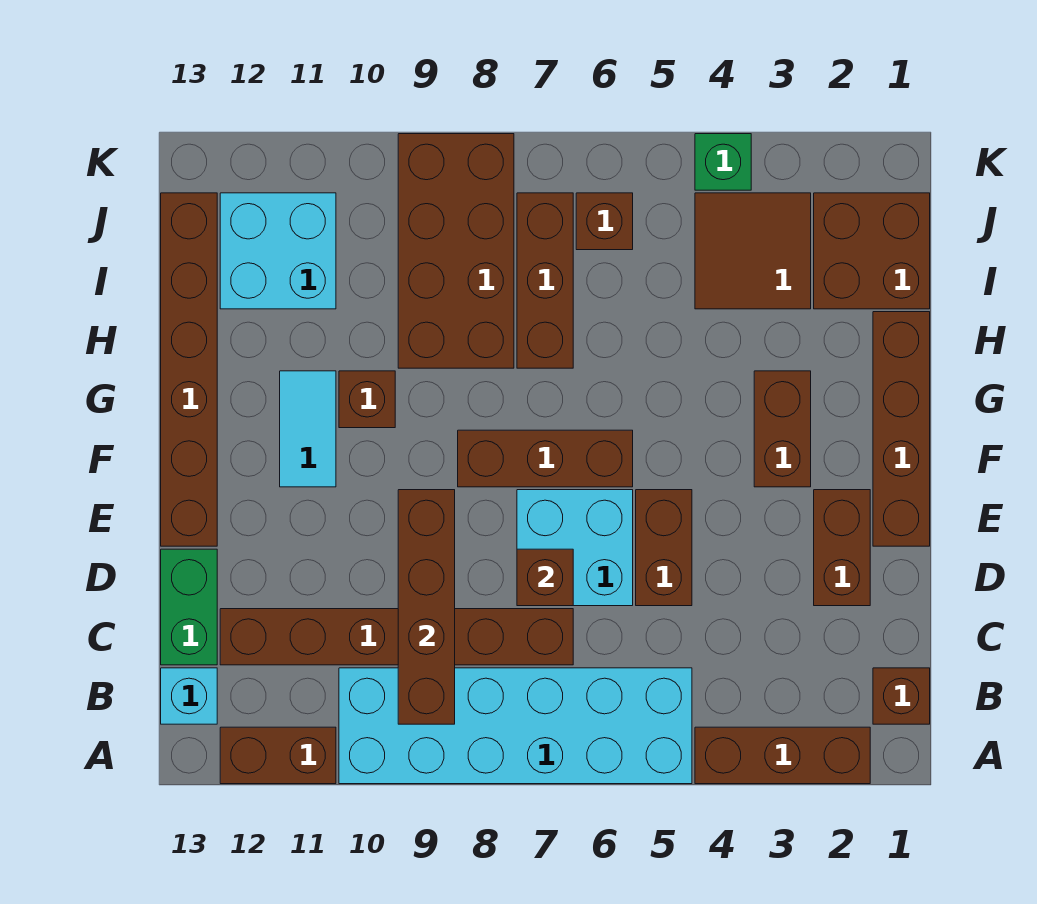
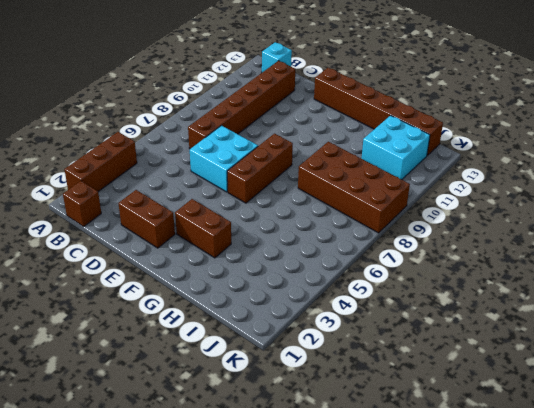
none -> cyan 2x6 brick [339,668,692,784]
none -> brown 1x2 brick [220,727,336,784]
none -> green 1x2 brick [161,549,217,665]

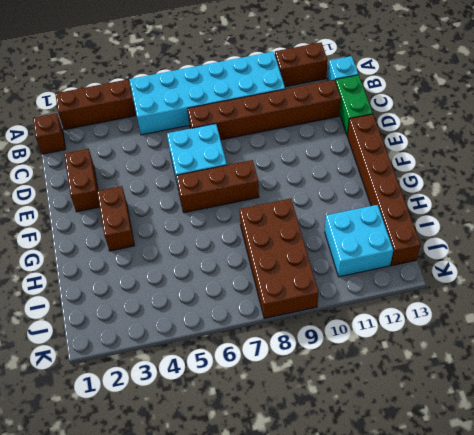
none -> brown 1x2 brick [636,490,692,606]
none -> brown 1x4 brick [873,312,930,546]
none -> cyan 1x2 tile [280,371,336,487]

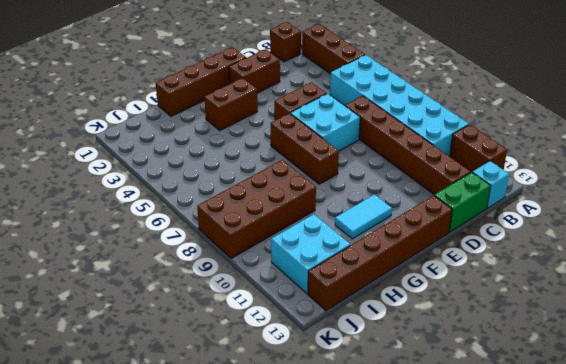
none -> brown 1x1 brick [339,371,395,428]
none -> brown 1x3 brick [517,193,573,368]
none -> brown 2x2 brick [814,193,930,309]

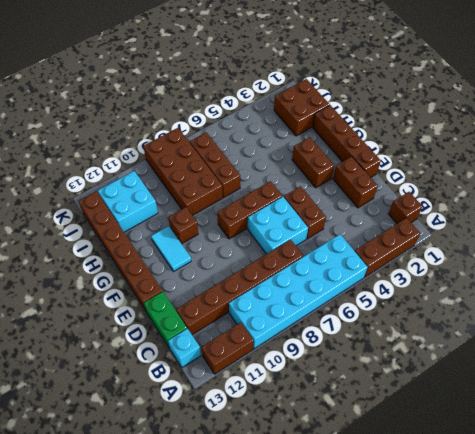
none -> brown 2x2 tile [695,193,811,309]
none -> brown 1x1 brick [576,193,633,250]
none -> green 1x1 brick [695,134,751,190]

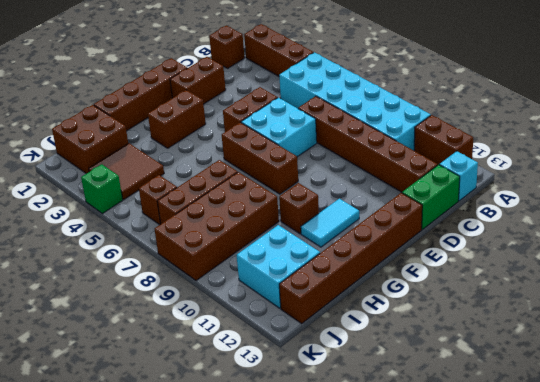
none -> brown 1x4 brick [398,490,455,724]
none -> brown 1x1 brick [517,549,573,606]

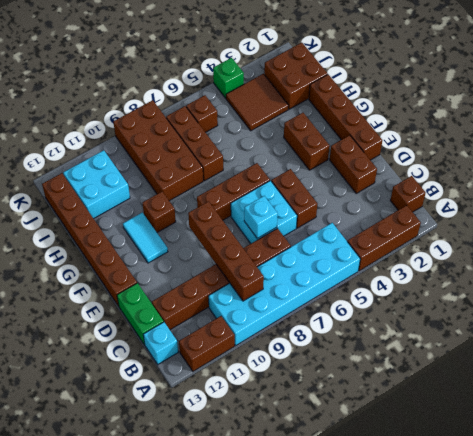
cyan 1x1 brick [244,196,278,238] -> brown 1x1 brick [517,549,573,606]

